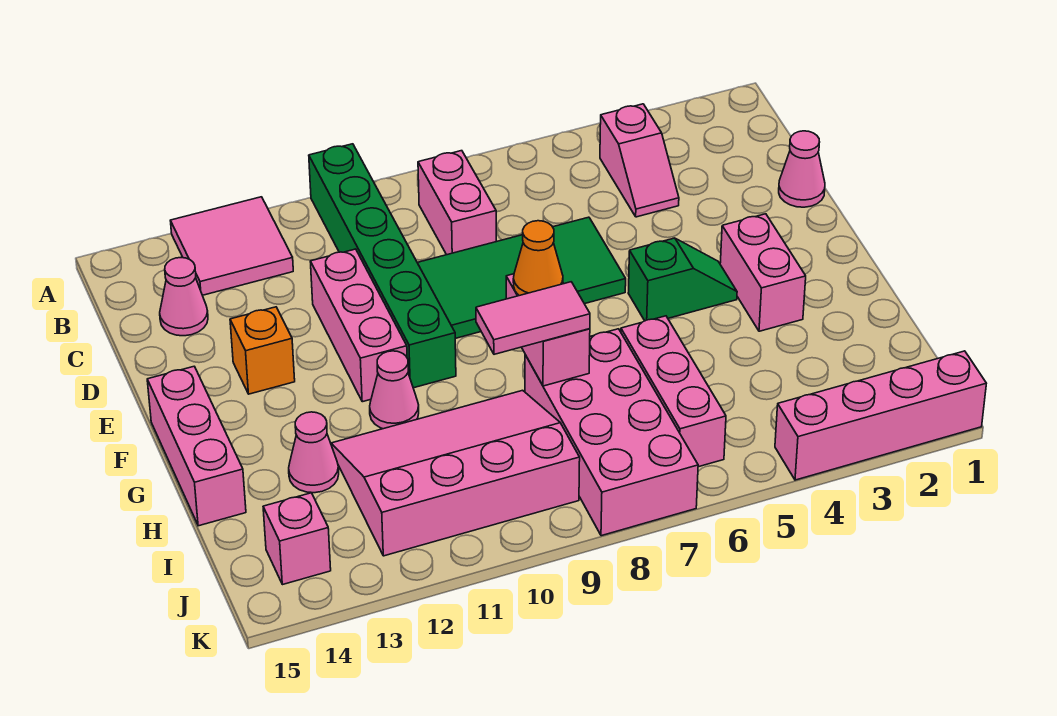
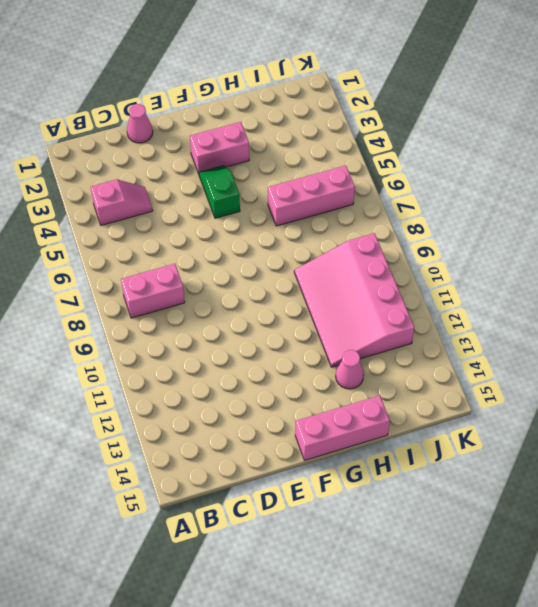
none -> green 1x6 brick [309,144,456,388]
none -> pink 2x2 tile [170,197,293,295]
none -> pink 1x1 cone [160,258,208,336]

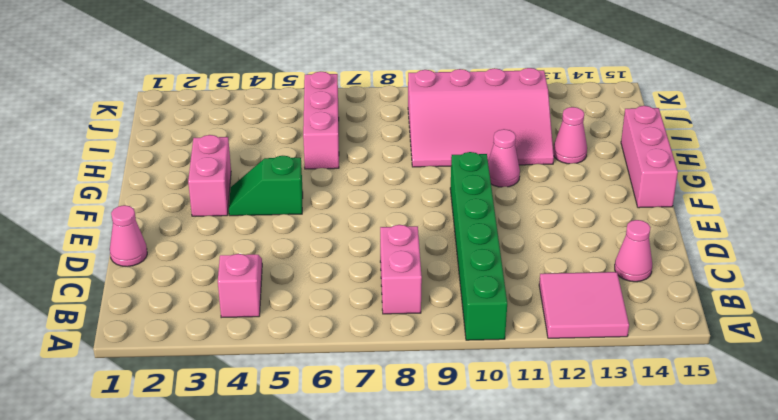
none -> green 2x4 tile [417,217,626,338]
none -> pink 1x3 brick [310,249,407,402]
none -> orange 1x1 brick [230,307,295,394]

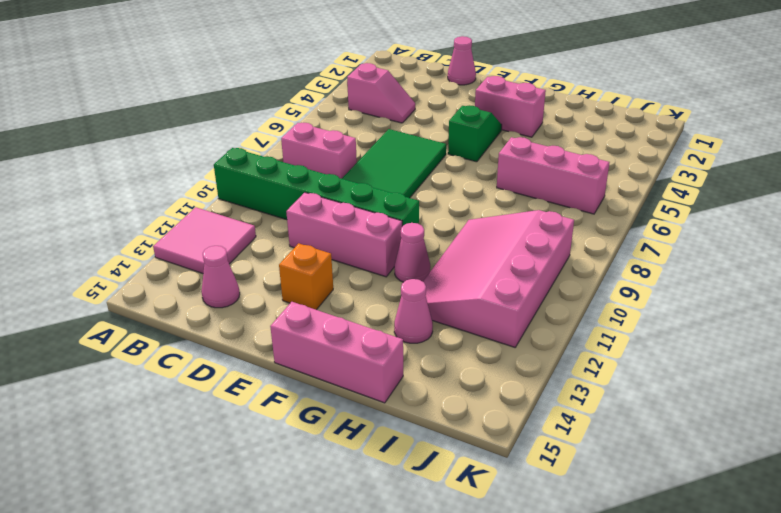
none -> pink 2x4 brick [525,329,698,536]
none -> pink 1x1 brick [263,493,331,585]
none -> pink 1x4 brick [775,351,986,480]

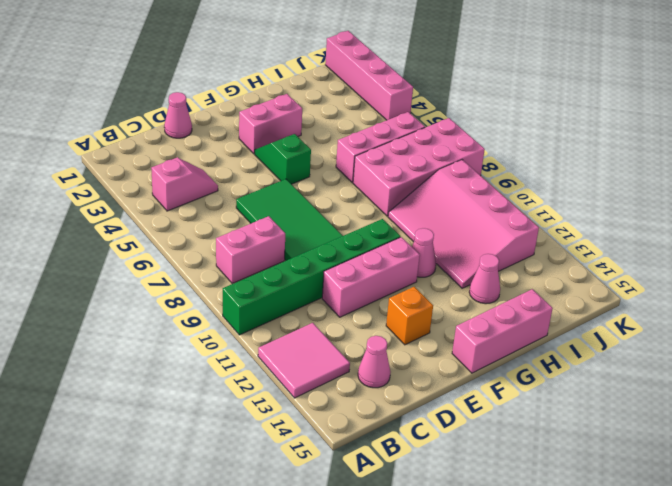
none -> pink 1x1 brick [263,493,331,585]
none -> pink 1x2 brick [506,274,590,386]
none -> orange 1x1 cone [513,221,563,296]

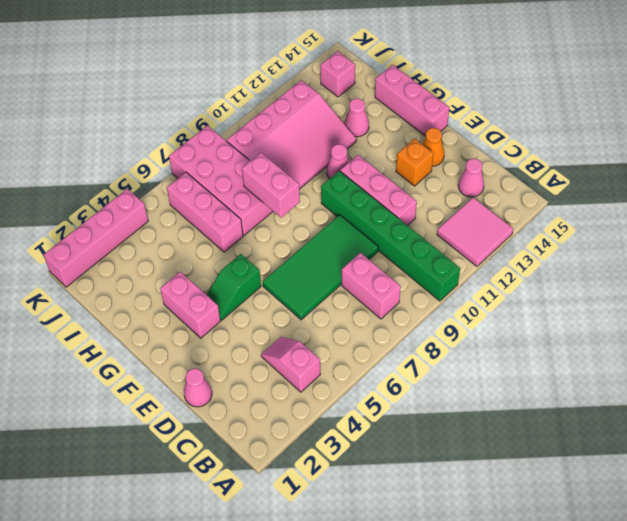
orange 1x1 cone [422,128,444,166] -> orange 1x1 cone moved to [513,221,563,296]
none -> pink 1x2 tile [476,282,590,354]

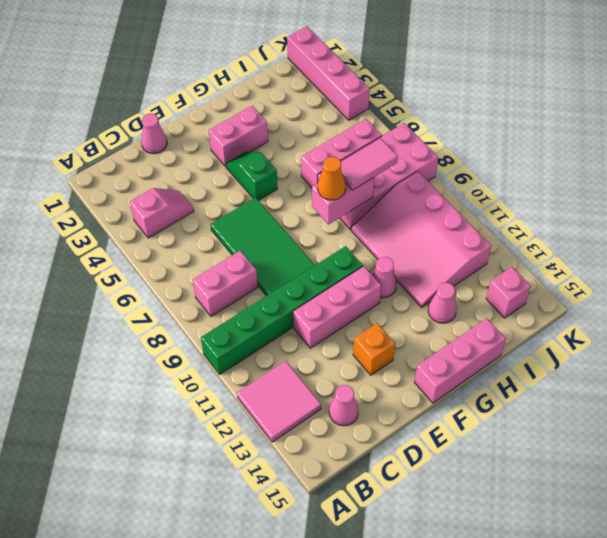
pink 1x2 tile [341,139,398,190] -> pink 1x2 tile turned to [476,282,590,354]

